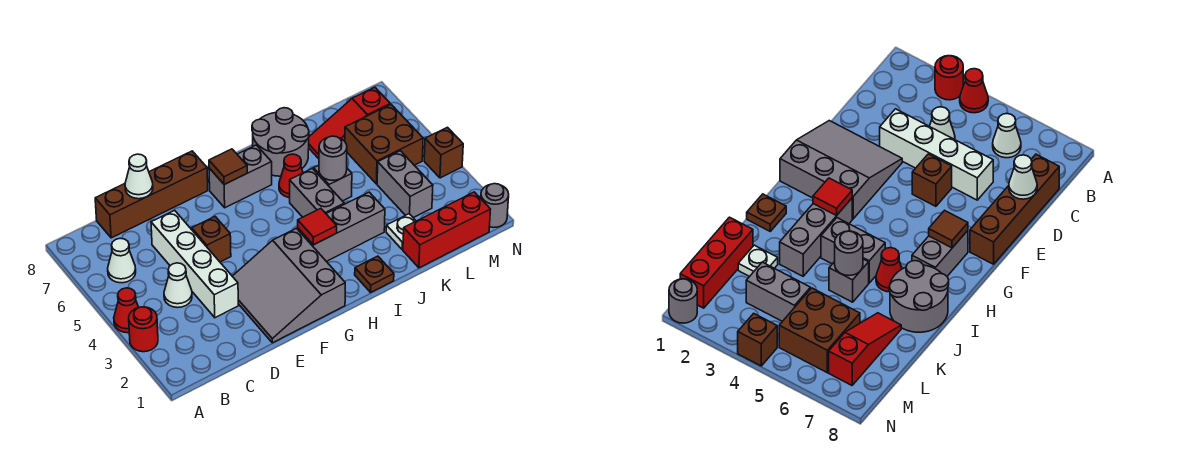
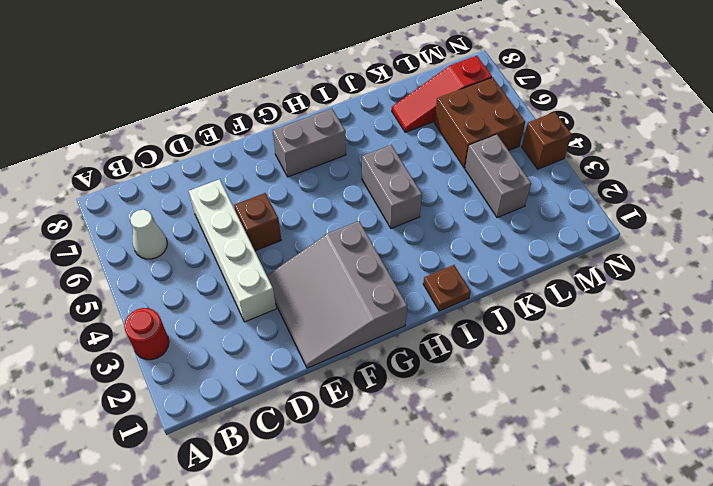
none -> red 1x1 cone [114,288,139,333]
none -> white 1x1 cone [164,263,192,308]
none -> brown 1x4 brick [95,151,208,238]

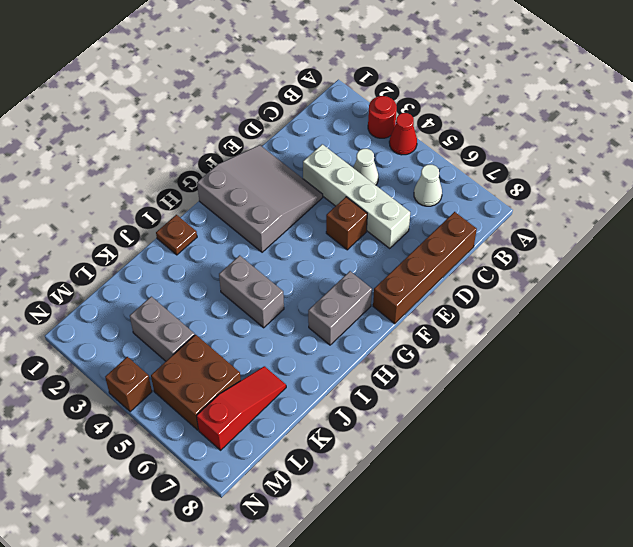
none -> grey 1x3 brick [298,192,385,262]
none -> red 1x1 cone [279,154,303,198]
none -> grey 2x2 round brick [252,108,309,176]

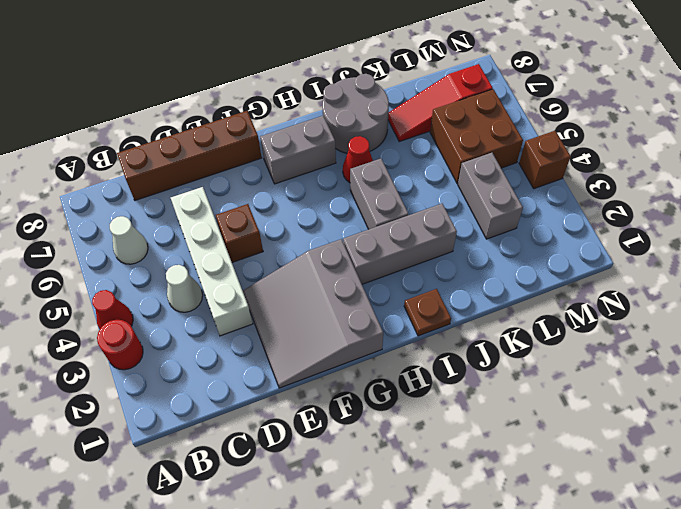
none -> grey 1x1 brick [314,165,352,201]
none -> red 1x3 brick [403,192,491,268]
none -> white 1x1 plate [386,214,416,249]

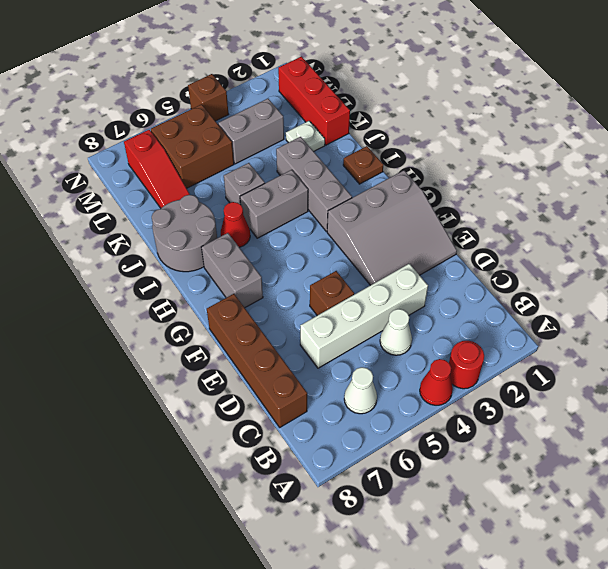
none -> grey 1x1 round brick [481,184,509,228]
none -> white 1x1 cone [125,154,153,199]
none -> brown 1x1 tile [209,149,247,184]

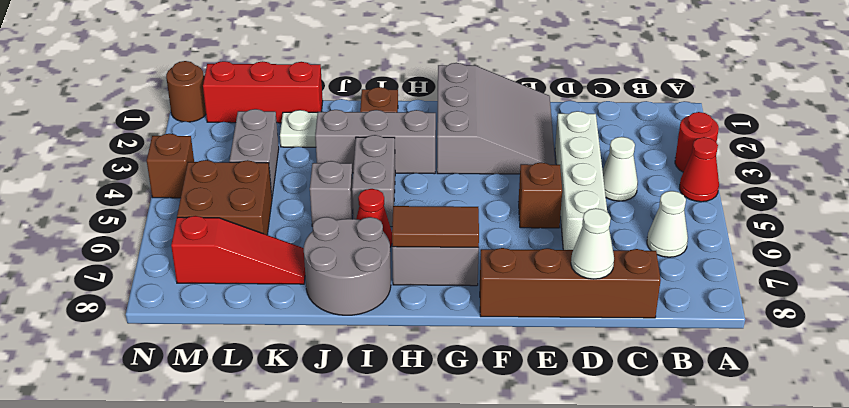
brown 1x2 tile [392,206,479,247] -> brown 1x1 tile [209,149,247,184]
brown 1x1 round brick [166,61,206,122] -> grey 1x1 round brick [481,184,509,228]
none -> red 1x1 tile [298,208,337,245]
none -> grey 1x1 round brick [319,136,347,180]

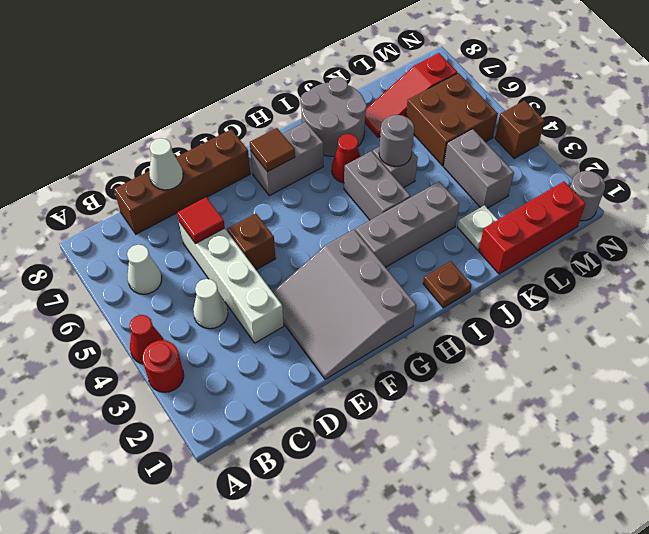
red 1x1 tile [177,197,225,244] -> red 1x1 tile moved to [298,208,337,245]

